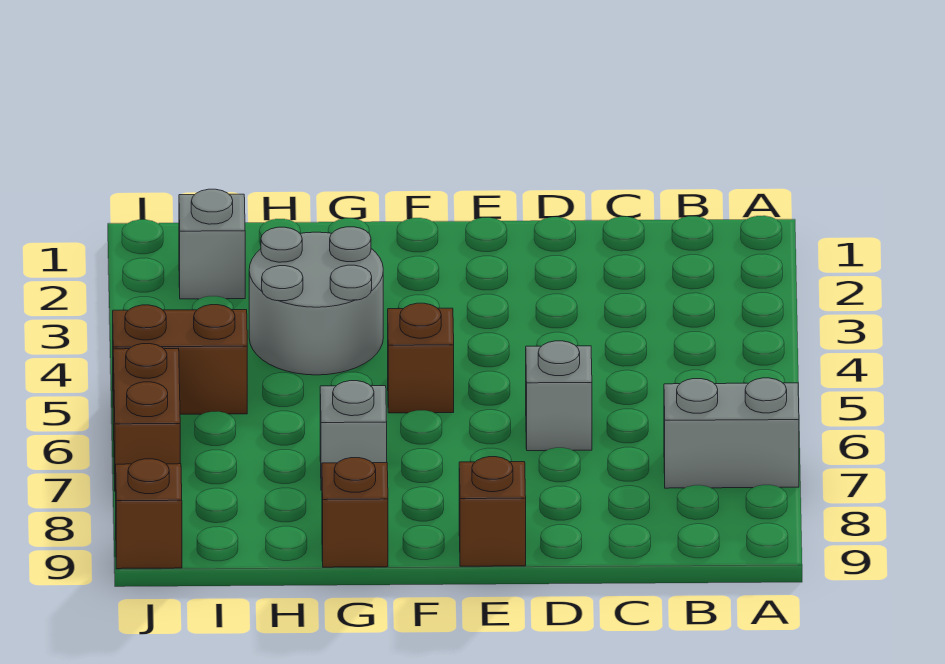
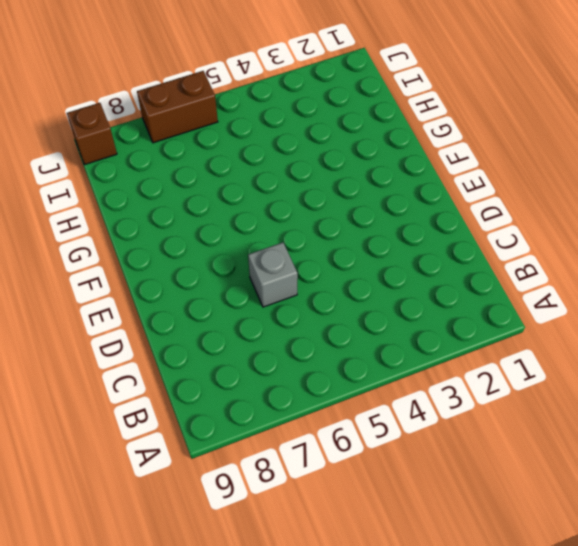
none -> grey 1x2 brick [664,378,799,488]
none -> brown 1x1 brick [459,457,526,566]

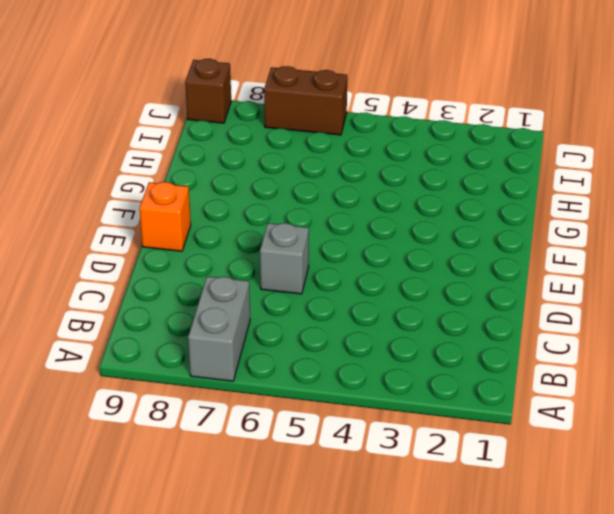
orange 1x1 brick [139,182,191,251] -> brown 1x1 brick [459,457,526,566]
none -> brown 1x1 brick [388,303,454,413]
none -> grey 2x2 round brick [249,227,383,375]

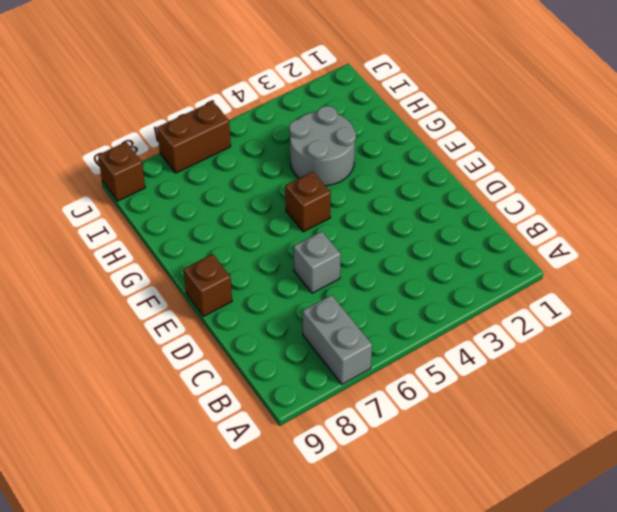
none -> grey 1x1 brick [320,381,387,490]
none -> brown 1x1 brick [322,458,388,567]

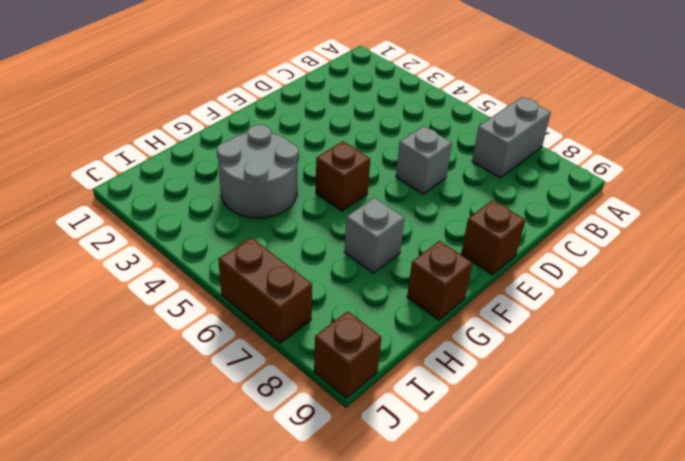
none -> grey 1x1 brick [179,189,245,299]
none -> brown 1x2 brick [113,305,247,414]

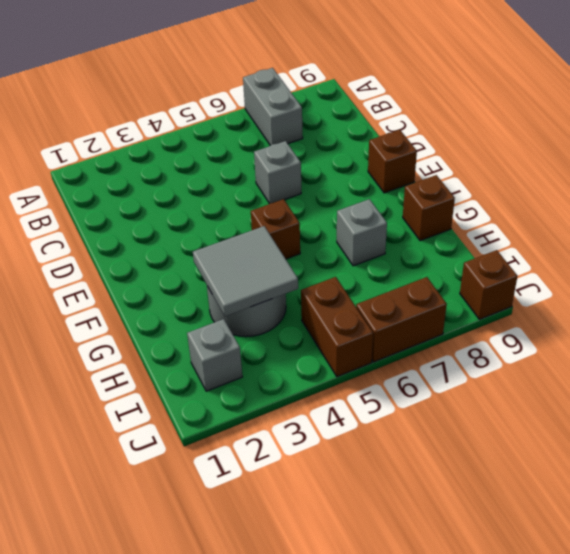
grey 2x2 tile [193,226,298,316] -> none

